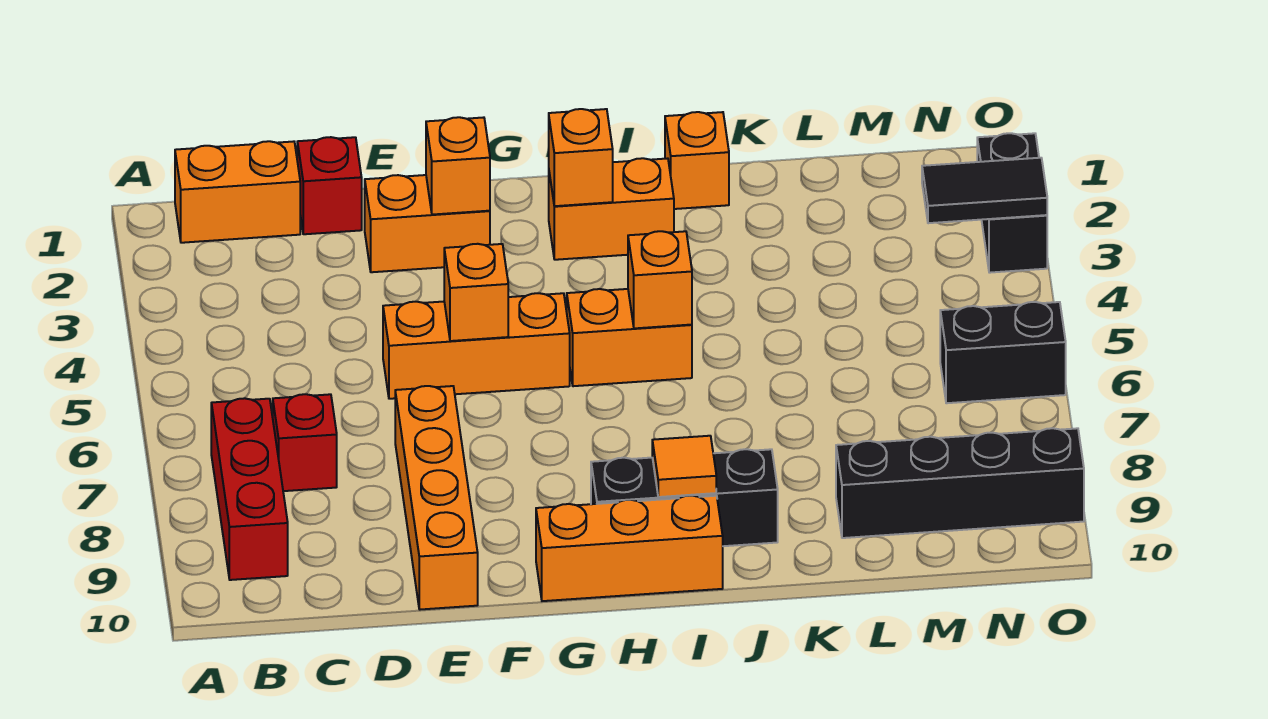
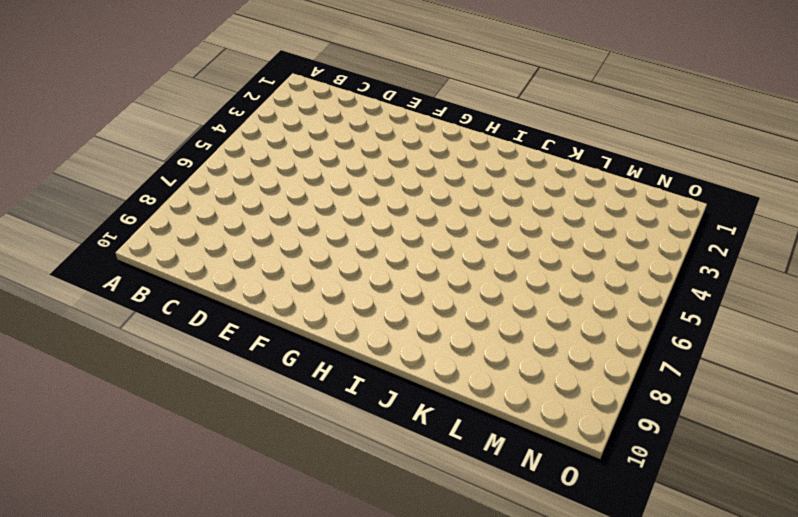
none -> orange 1x2 brick [175,141,300,243]
none -> red 1x3 brick [211,398,288,580]
none -> red 1x1 brick [273,394,337,491]

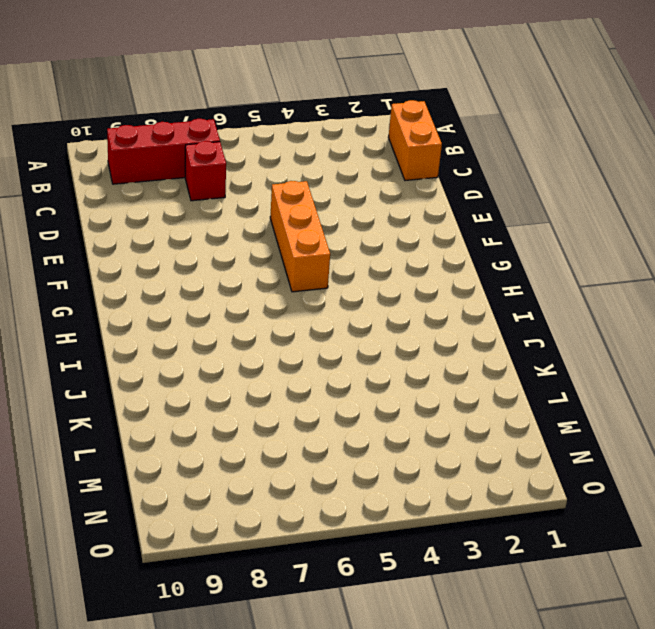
none -> red 1x1 brick [297,137,362,234]
none -> orange 1x2 brick [365,175,490,272]
none -> orange 1x4 brick [395,386,478,610]

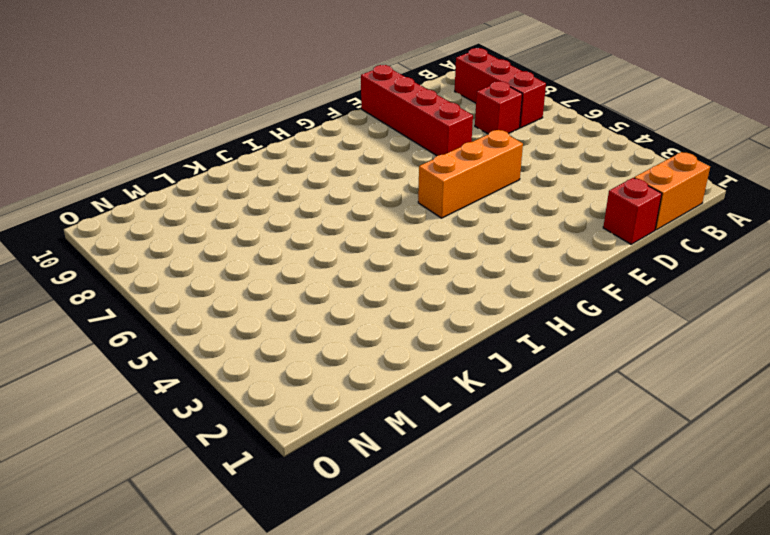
red 1x4 brick [361,65,473,156] -> orange 1x4 brick [395,386,478,610]
none -> orange 1x2 brick [365,175,490,272]
none -> orange 1x3 brick [536,496,723,601]
none -> orange 1x2 brick [549,158,674,260]

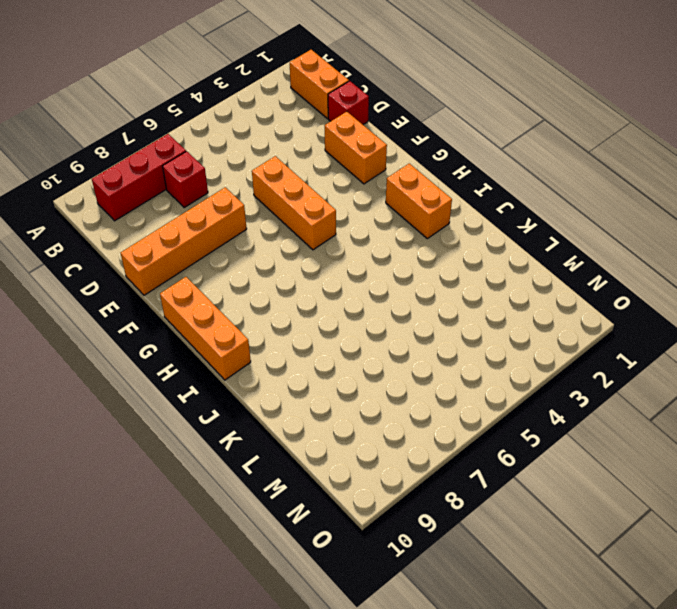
none -> orange 1x2 brick [567,289,692,386]
none -> black 1x3 brick [591,449,778,546]
none -> orange 1x1 brick [665,112,729,209]

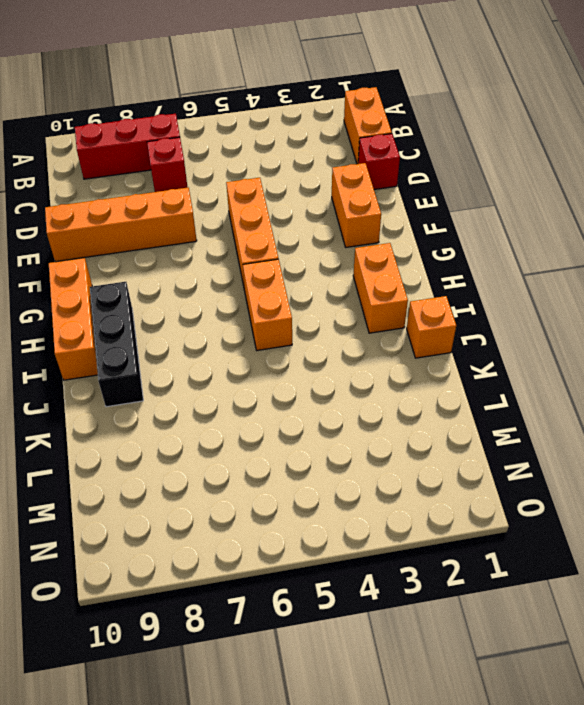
none -> black 1x4 brick [836,428,1084,538]
none -> black 1x2 brick [940,302,1066,403]
none -> black 1x2 brick [977,133,1047,273]

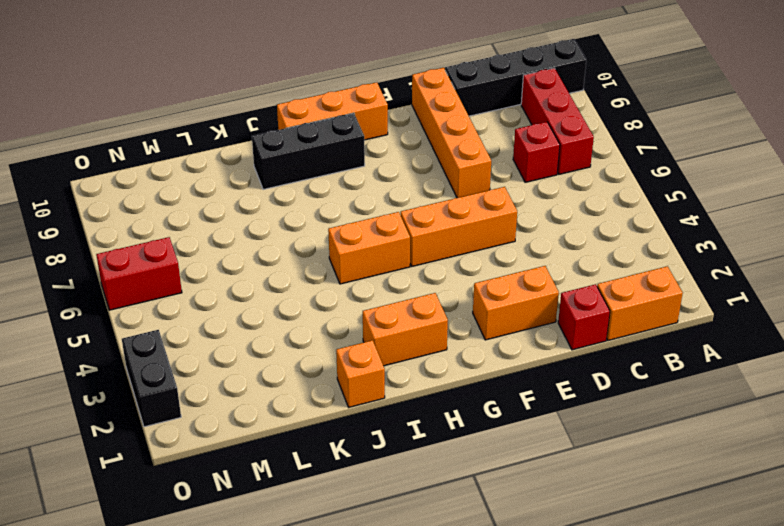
black 1x4 brick [445,39,586,116] -> black 1x4 brick moved to [836,428,1084,538]
red 1x2 brick [96,237,182,310] -> black 1x2 brick [940,302,1066,403]
none -> orange 1x1 brick [426,117,490,215]
none -> orange 1x1 brick [444,244,508,341]
none -> orange 1x1 brick [549,109,613,206]

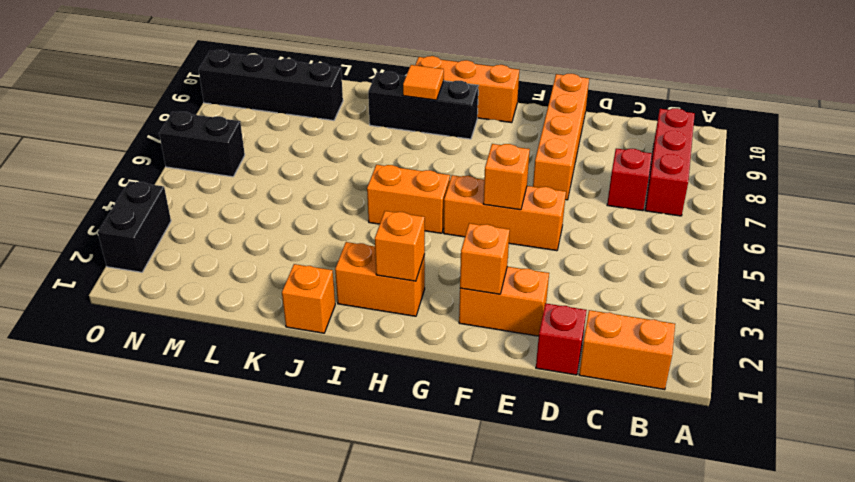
none -> orange 1x1 brick [628,231,692,328]
none -> black 1x2 tile [922,158,1047,223]

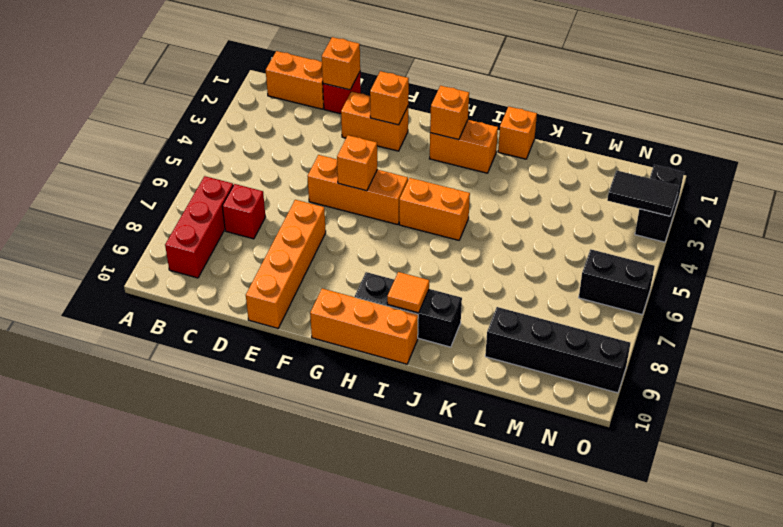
orange 1x1 brick [322,37,360,90] -> orange 1x1 brick moved to [628,231,692,328]

